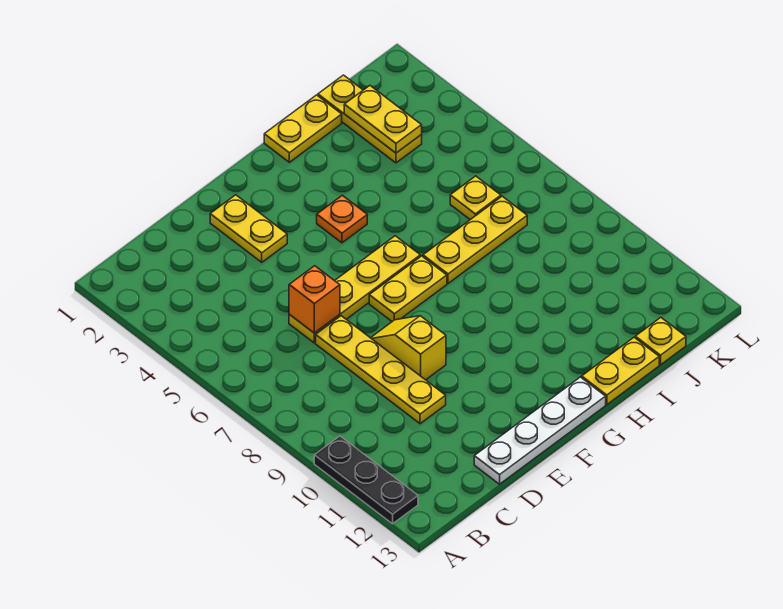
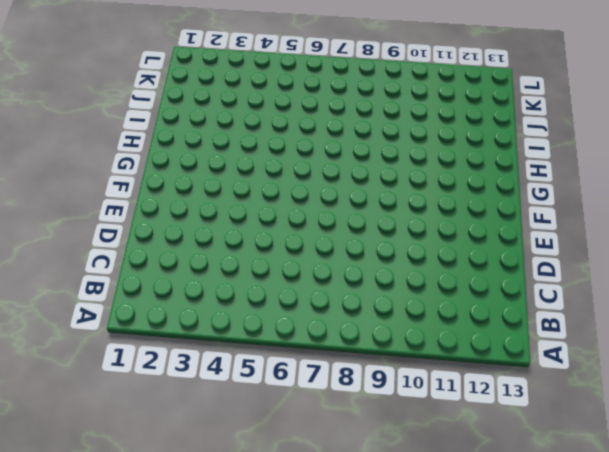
none -> black 1x3 plate [314,436,418,524]
none -> yellow 1x4 plate [289,236,420,343]
none -> yellow 1x4 plate [316,316,446,424]

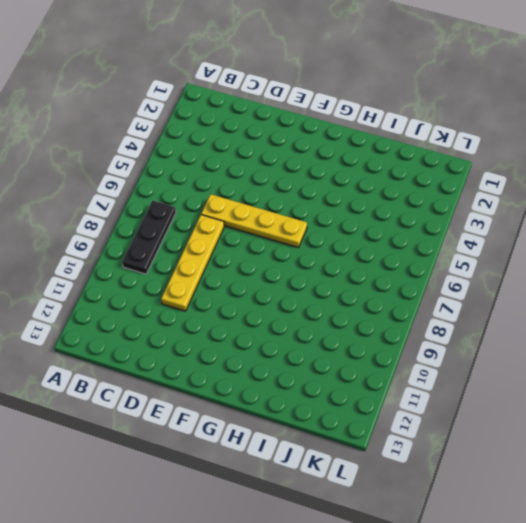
black 1x3 plate [122,200,176,274] -> black 1x3 plate moved to [314,436,418,524]
none -> white 1x4 plate [474,377,606,484]
none -> yellow 1x2 plate [210,195,287,262]
none -> yellow 1x2 slope [371,316,446,380]

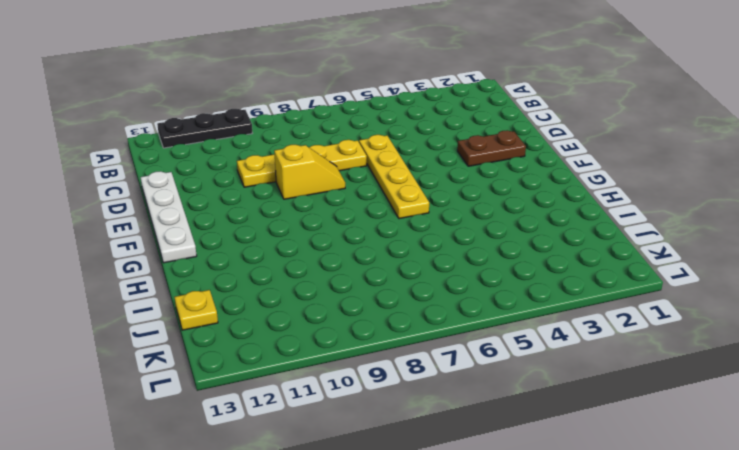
brown 1x2 plate [457,130,526,166] -> yellow 1x2 plate [210,195,287,262]
none -> yellow 1x2 plate [369,256,447,321]
none -> orange 1x1 plate [317,195,367,243]
none -> yellow 1x2 plate [264,95,342,162]

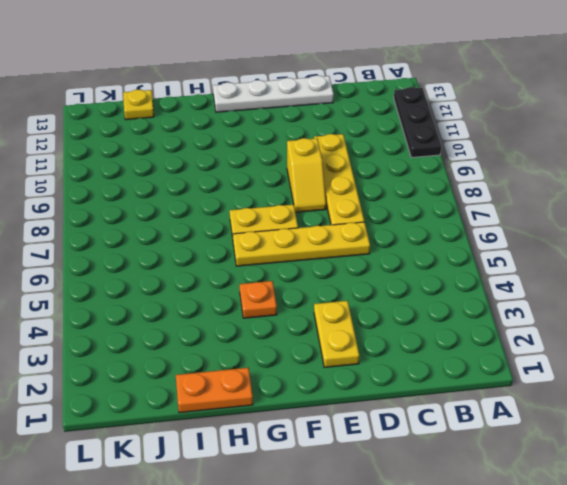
orange 1x2 plate [176,368,253,413] -> yellow 1x2 plate [264,95,342,162]
none -> yellow 1x3 plate [423,196,527,283]
none -> yellow 1x2 plate [582,338,659,405]
none -> yellow 1x3 plate [318,75,422,163]

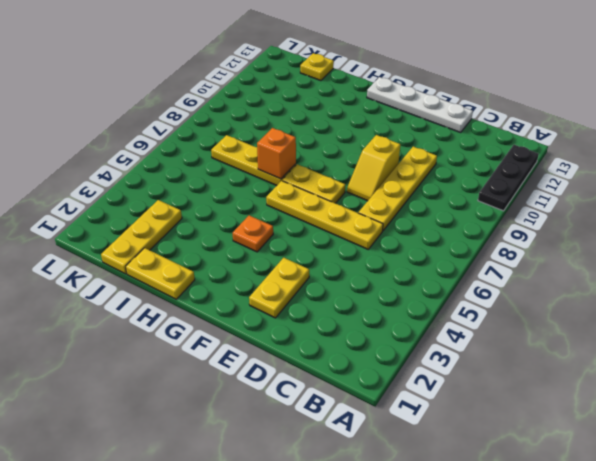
orange 1x1 brick [257,128,296,179] -> orange 1x1 brick moved to [289,266,340,333]
none -> yellow 1x2 plate [582,338,659,405]
none -> yellow 1x1 plate [450,176,501,220]
none -> yellow 1x2 plate [344,86,422,153]

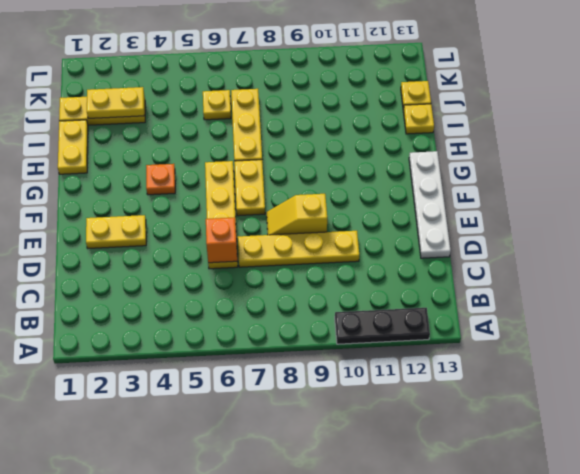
yellow 1x1 plate [403,104,434,134] -> yellow 1x2 plate [582,338,659,405]

